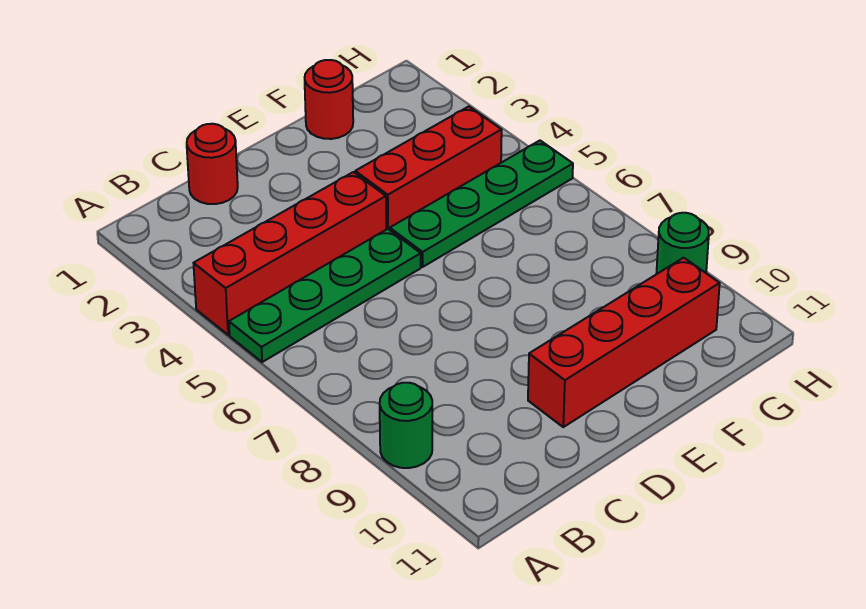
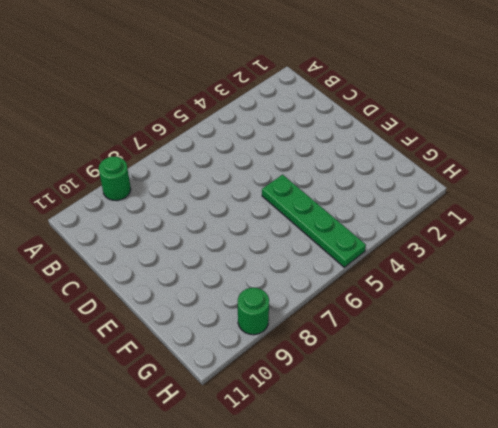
none -> red 1x4 brick [193,172,386,335]
none -> green 1x4 plate [229,229,421,362]

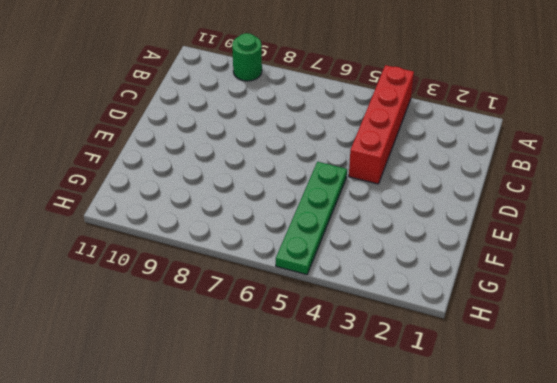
none -> green 1x4 plate [229,229,421,362]
none -> red 1x1 round brick [187,124,238,204]

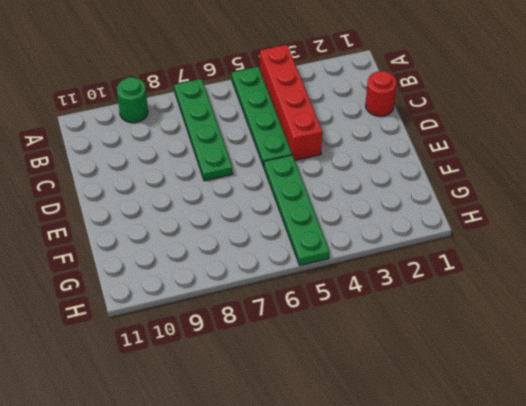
green 1x4 plate [174,79,233,181] -> none
none -> red 1x4 brick [528,258,720,427]
none -> red 1x3 brick [355,107,502,230]

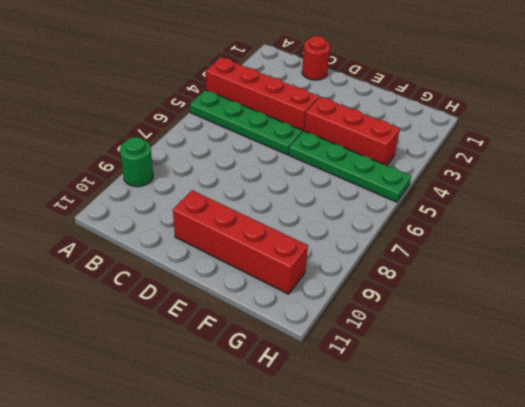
none -> red 1x1 round brick [305,60,353,139]
none -> green 1x1 round brick [656,213,709,274]

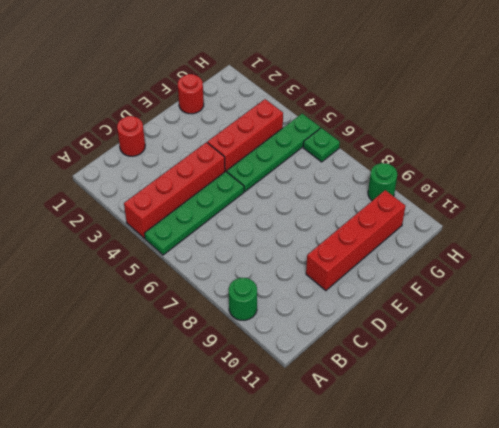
green 1x1 plate [303,128,340,162] -> none

